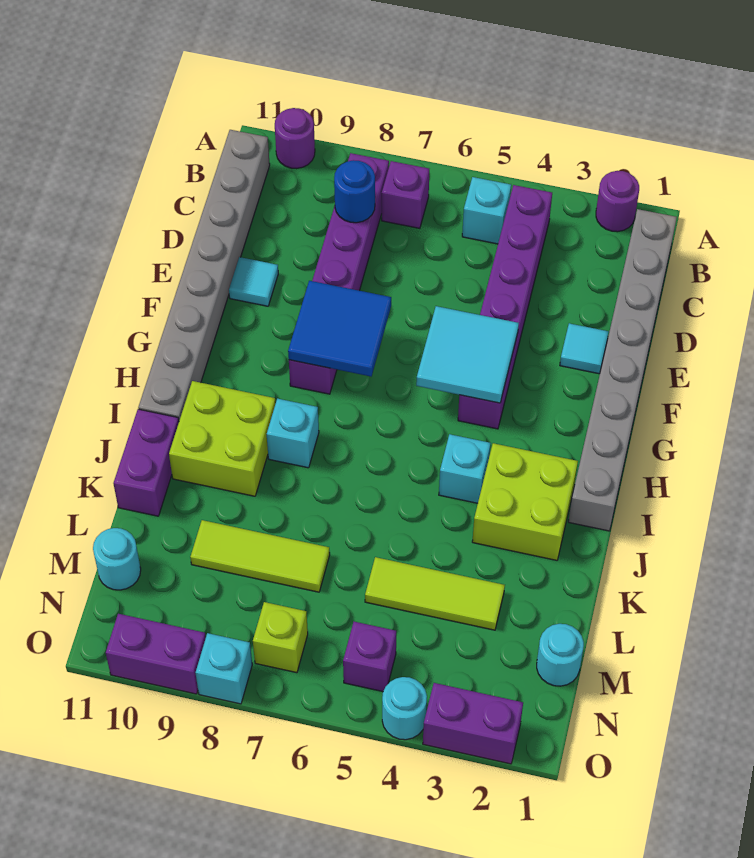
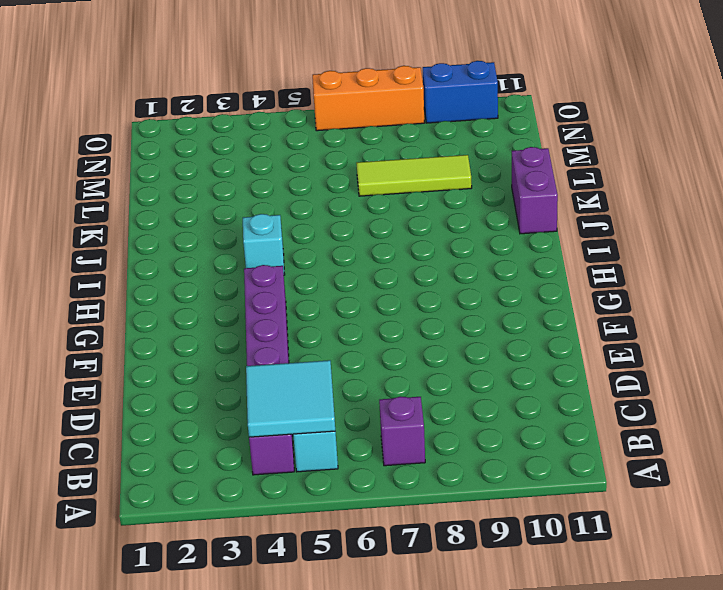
cyan 2x2 tile [246,360,335,437] -> cyan 2x2 tile moved to [416,306,519,403]
orange 1x3 brick [312,66,424,131] -> cyan 1x1 brick [196,633,252,704]
blue 1x2 brick [423,61,498,123] -> purple 1x2 brick [106,614,206,694]
none -> purple 1x1 round brick [596,171,639,232]
none -> purple 1x1 round brick [275,108,315,169]
none -> grey 1x8 brick [568,209,677,531]

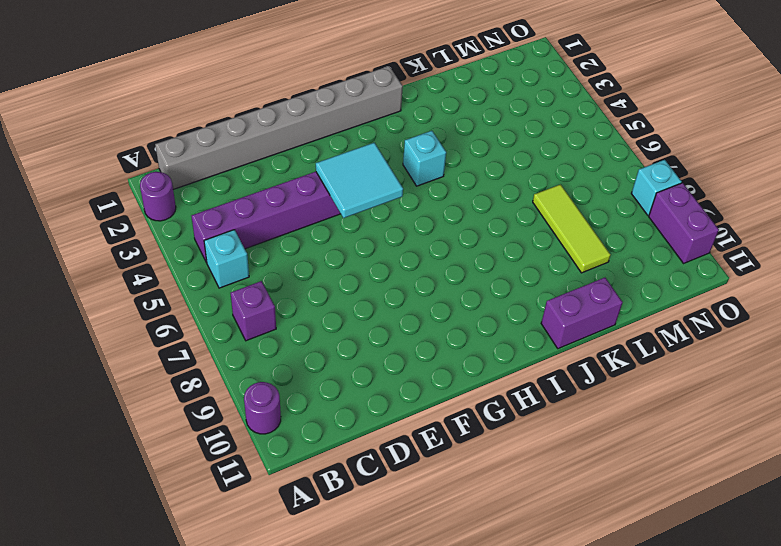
none -> purple 1x6 brick [289,153,389,394]
none -> grey 1x8 brick [138,130,270,420]
none -> cyan 1x1 tile [560,323,608,374]

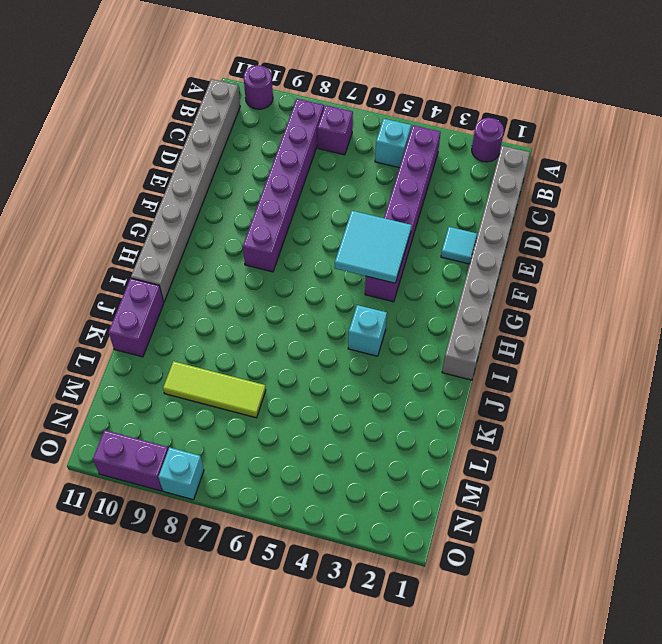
none -> cyan 1x1 tile [229,257,278,306]
none -> lime 2x2 brick [472,443,578,560]
none -> cyan 1x1 brick [267,399,319,468]

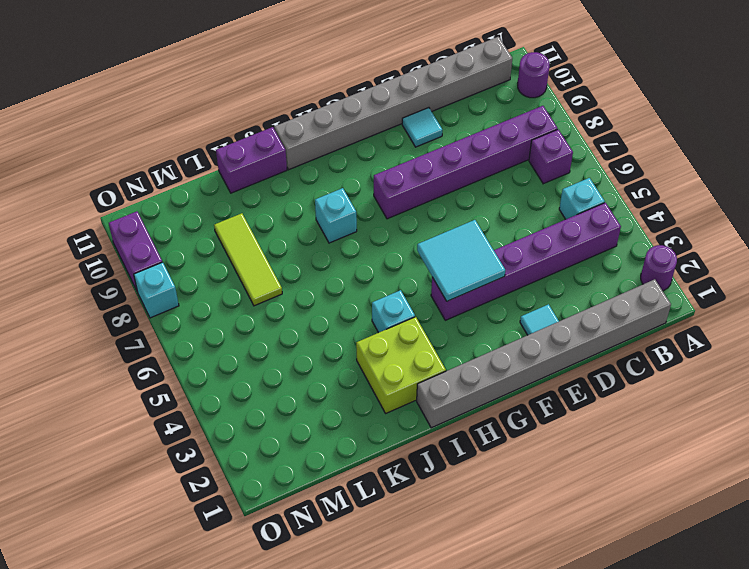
none -> lime 2x2 brick [169,381,276,496]
none -> lime 1x3 tile [365,557,505,630]
none -> cyan 1x1 round brick [537,624,584,686]

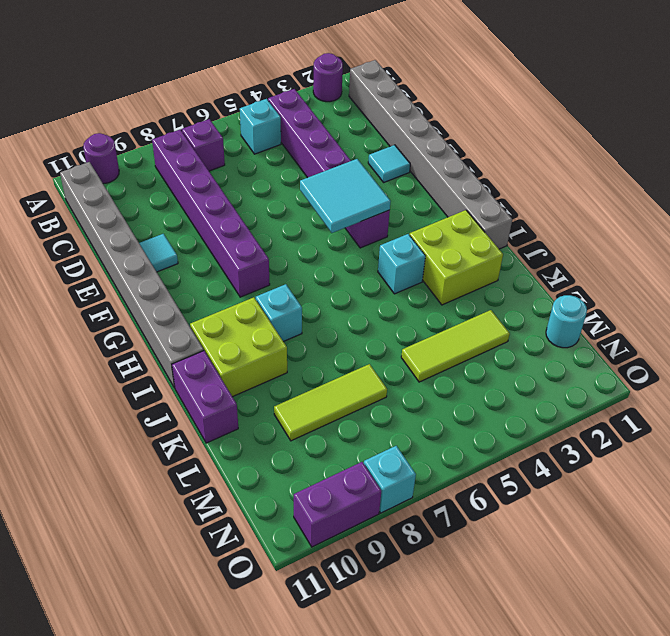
none -> cyan 1x1 round brick [93,528,141,590]
none -> purple 1x1 brick [343,622,396,692]
none -> lime 1x1 brick [253,602,308,673]

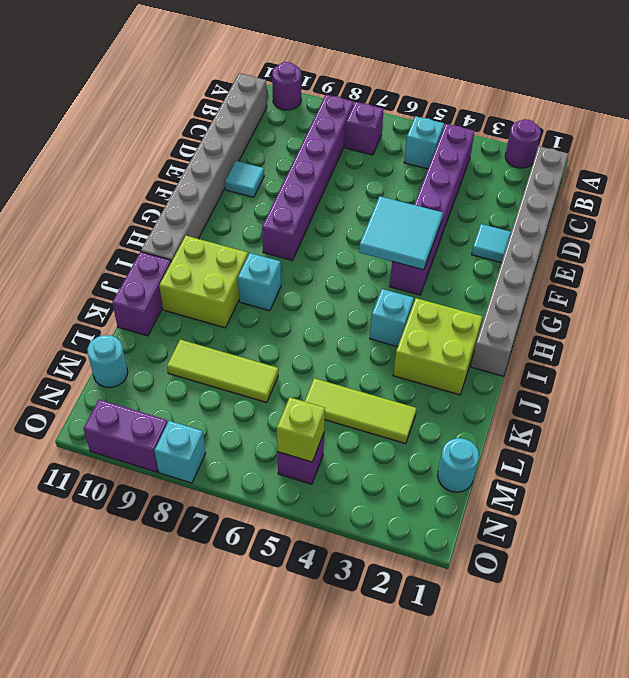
lime 1x1 brick [277,397,325,462] -> lime 1x1 brick moved to [253,602,308,673]
none -> purple 1x2 brick [423,683,523,764]
none -> cyan 1x1 round brick [382,677,427,740]
none -> blue 1x1 round brick [334,160,375,223]

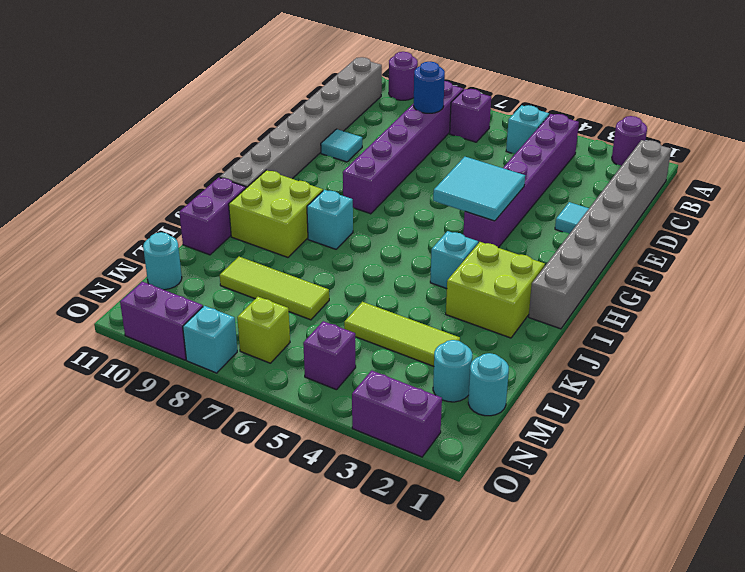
cyan 1x1 round brick [433,340,472,402] -> cyan 1x1 round brick moved to [382,677,427,740]
none -> blue 2x2 tile [288,281,391,376]

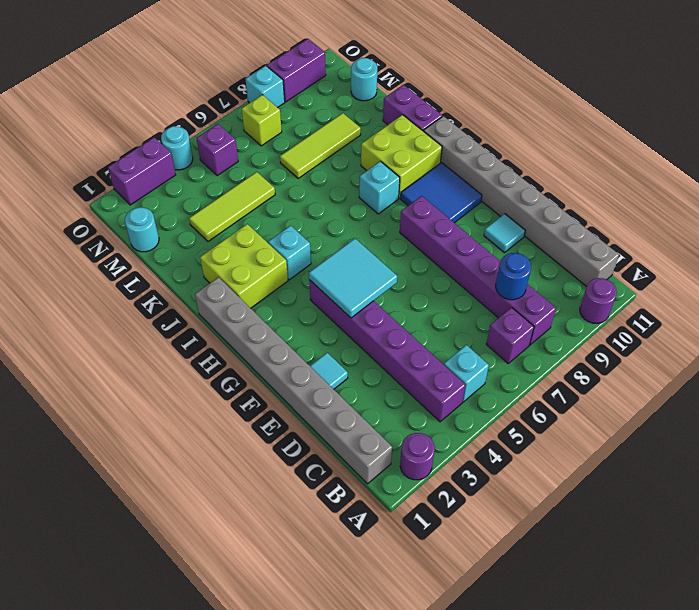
blue 2x2 tile [401,163,482,223] -> blue 2x2 tile moved to [288,281,391,376]

